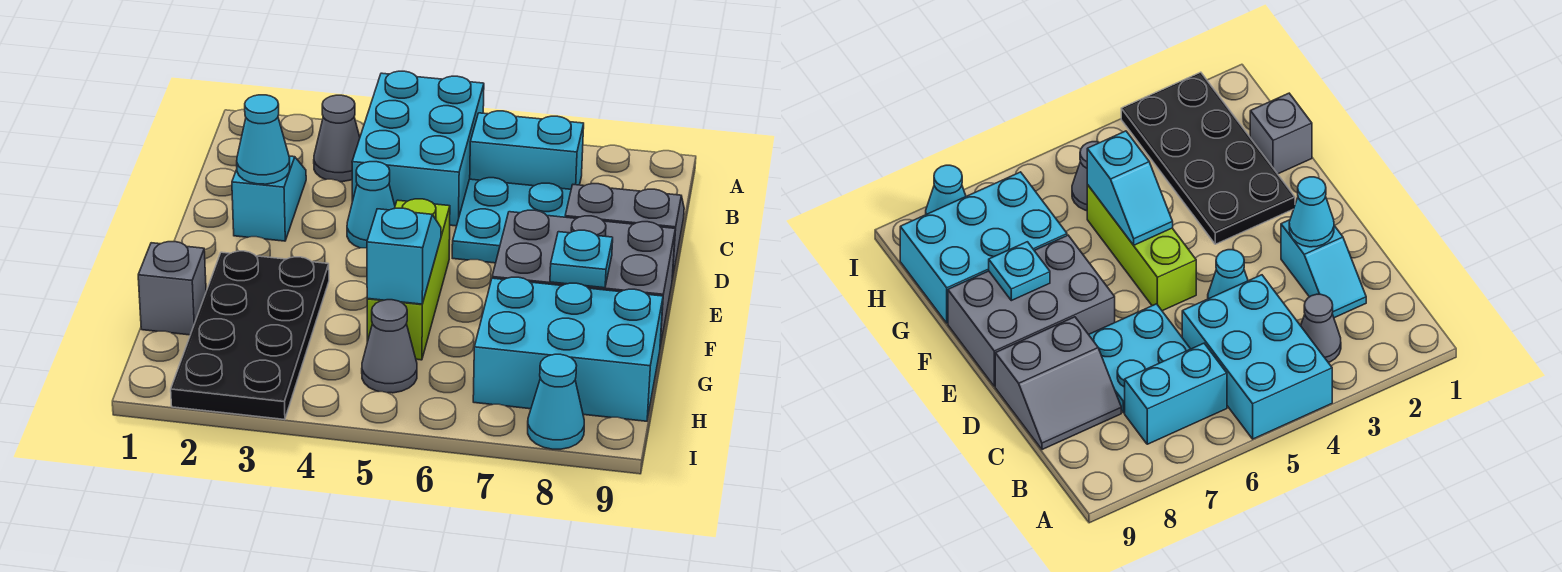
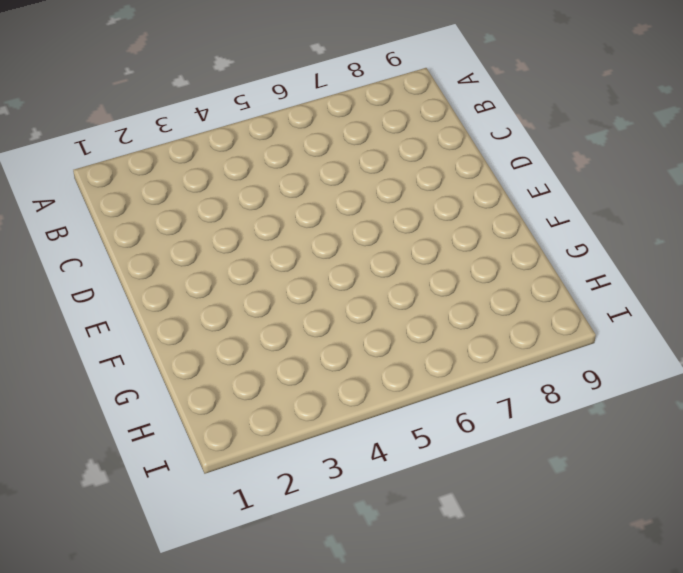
none -> cyan 2x3 brick [352,71,484,226]
none -> grey 1x1 cone [314,95,360,182]
none -> cyan 1x2 brick [470,111,584,189]

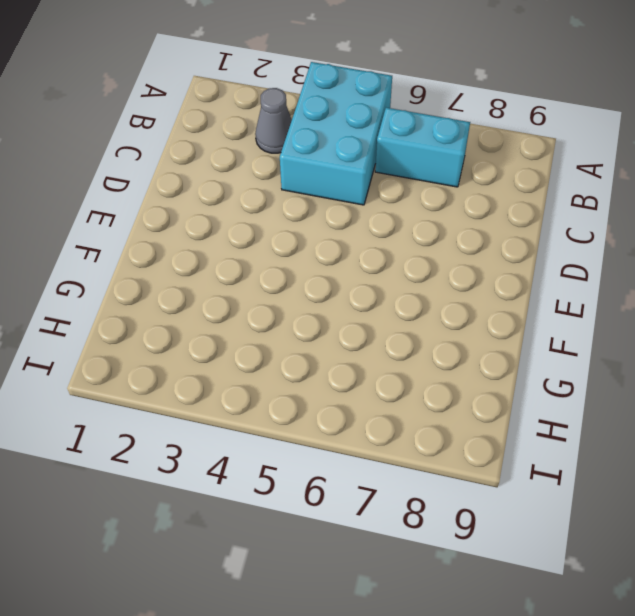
none -> cyan 1x2 slope [232,156,306,241]
none -> cyan 2x2 plate [452,178,571,263]
none -> grey 2x2 slope [565,184,684,280]

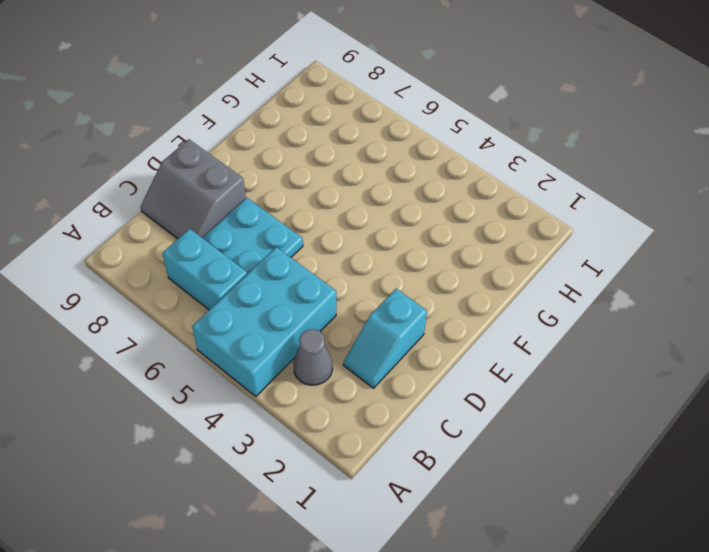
none -> cyan 1x1 cone [347,162,395,248]
none -> lime 1x3 brick [367,199,450,360]
none -> grey 2x3 brick [492,210,675,347]

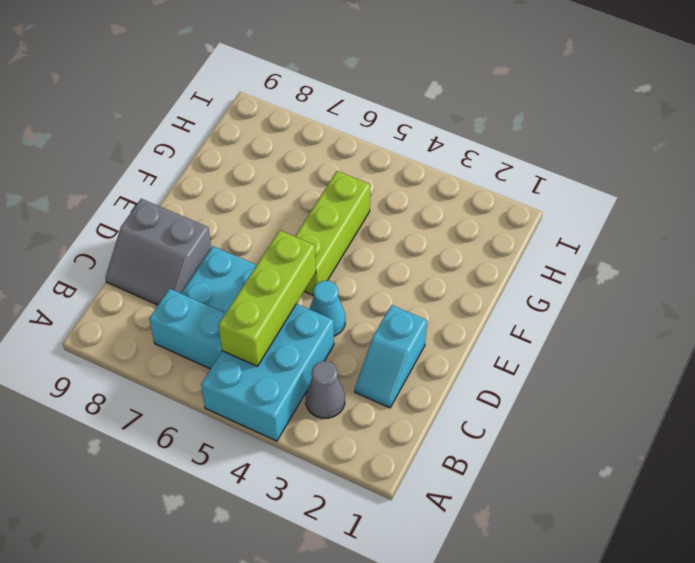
lime 1x3 brick [219,230,316,366] -> none
none -> grey 2x3 brick [492,210,675,347]
none -> black 2x4 plate [171,251,329,420]
none -> grey 1x1 brick [138,242,206,335]

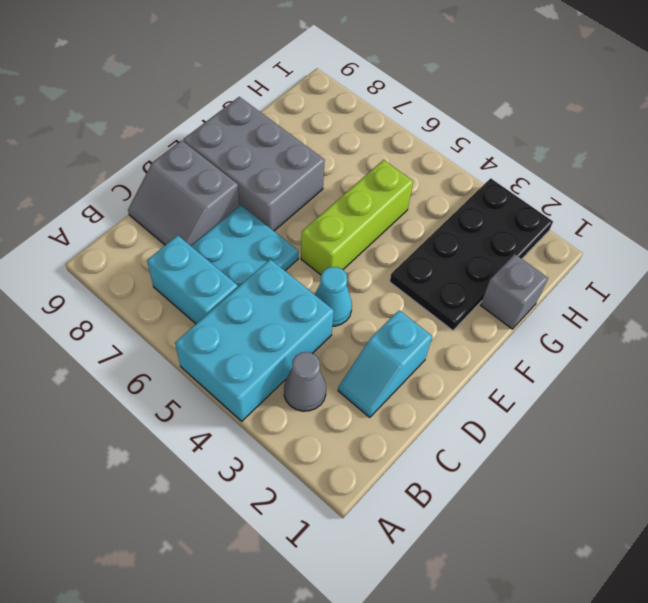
none -> cyan 2x3 brick [473,277,663,421]
none -> grey 1x1 cone [362,300,417,393]
none -> cyan 1x1 cone [528,354,584,449]

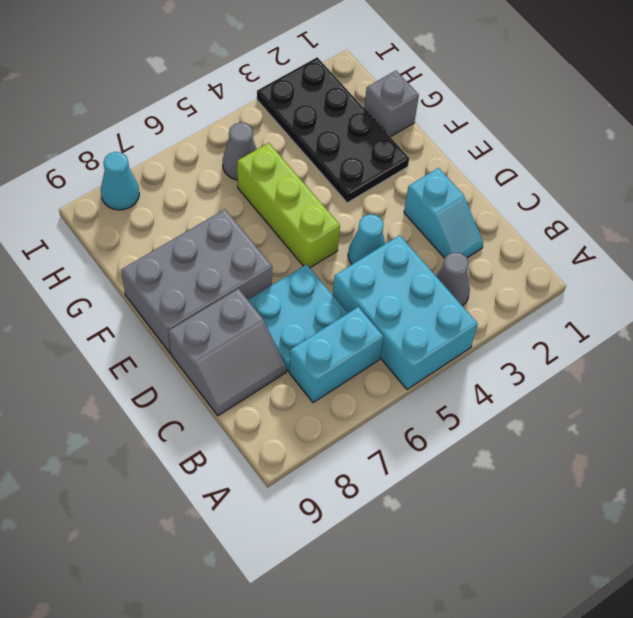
none -> cyan 2x3 brick [473,277,663,421]
none -> cyan 1x1 cone [237,95,290,184]
none -> cyan 1x2 slope [367,208,441,304]

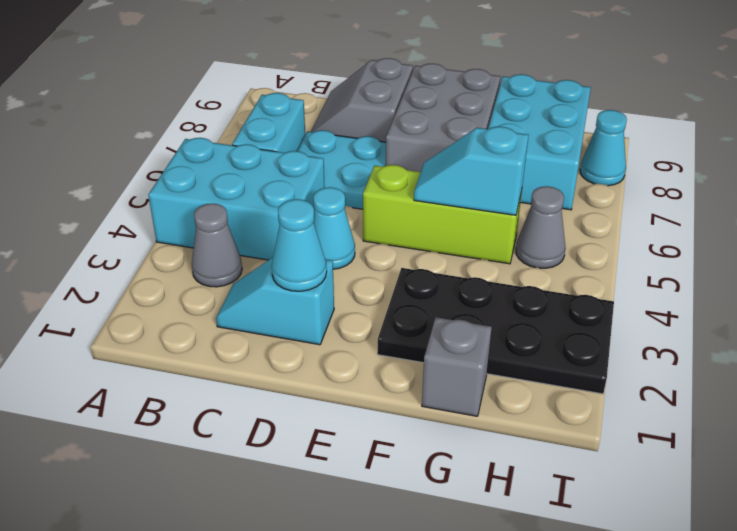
none -> cyan 1x1 plate [550,230,613,288]

